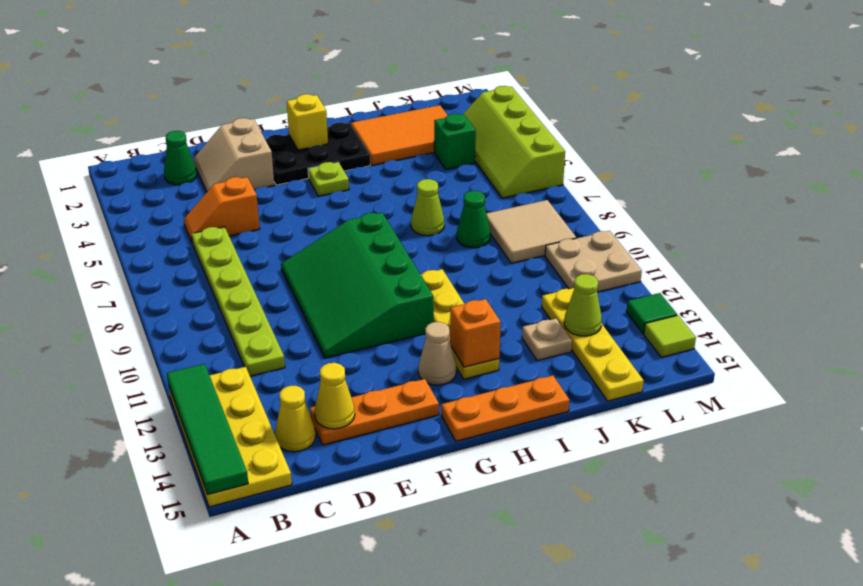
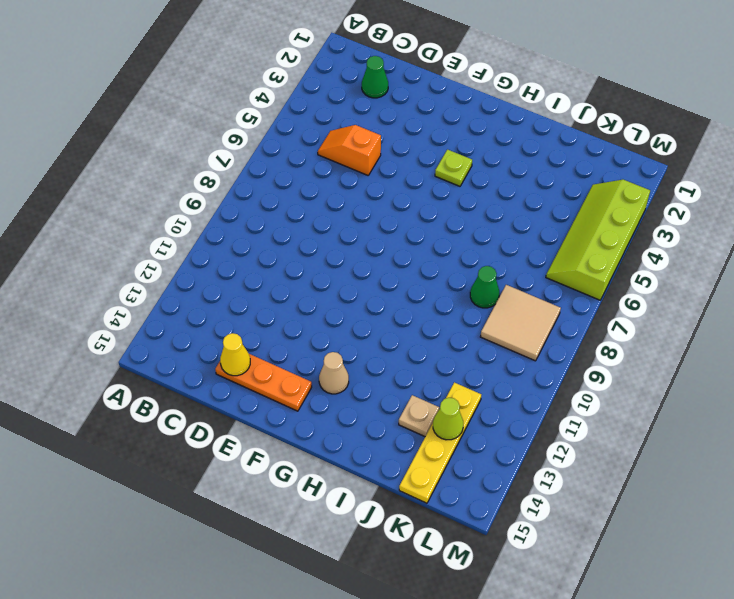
none -> yellow 2x4 plate [169,367,292,507]
none -> lime 1x6 plate [192,227,285,376]
none -> yellow 1x1 cone [275,386,316,452]

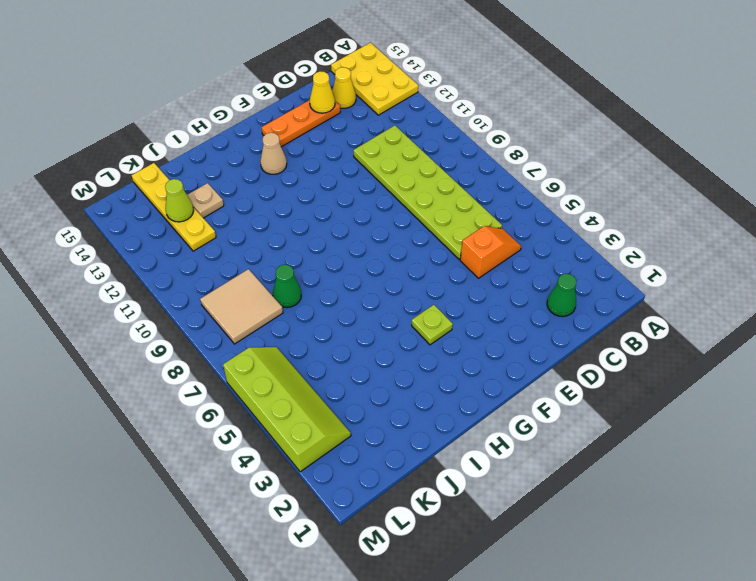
yellow 2x3 plate [331,43,418,115] -> yellow 2x4 plate [169,367,292,507]
lime 2x6 plate [353,125,502,260] -> lime 1x6 plate [192,227,285,376]
none -> tan 2x2 slope [194,118,274,192]
none -> green 3x4 slope [281,213,434,358]
none -> black 2x3 plate [265,122,370,185]

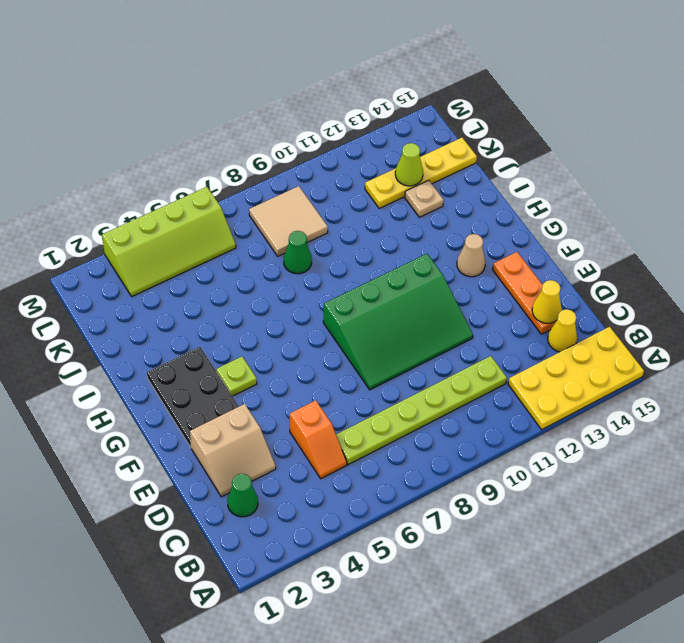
none -> orange 1x3 plate [441,376,570,441]
none -> yellow 1x4 plate [420,269,499,379]
none -> orange 2x3 tile [351,105,447,165]

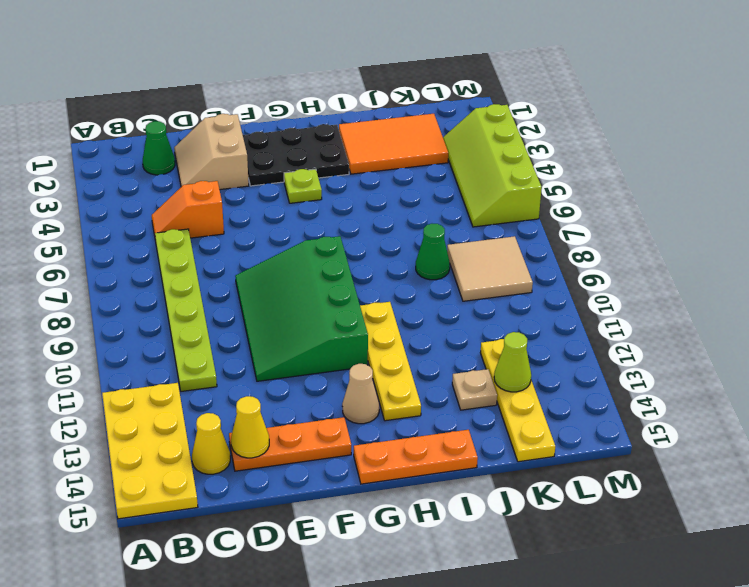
none -> lime 1x1 cone [411,179,444,236]
none -> green 1x1 brick [434,114,476,169]
none -> tan 2x2 plate [545,231,642,292]

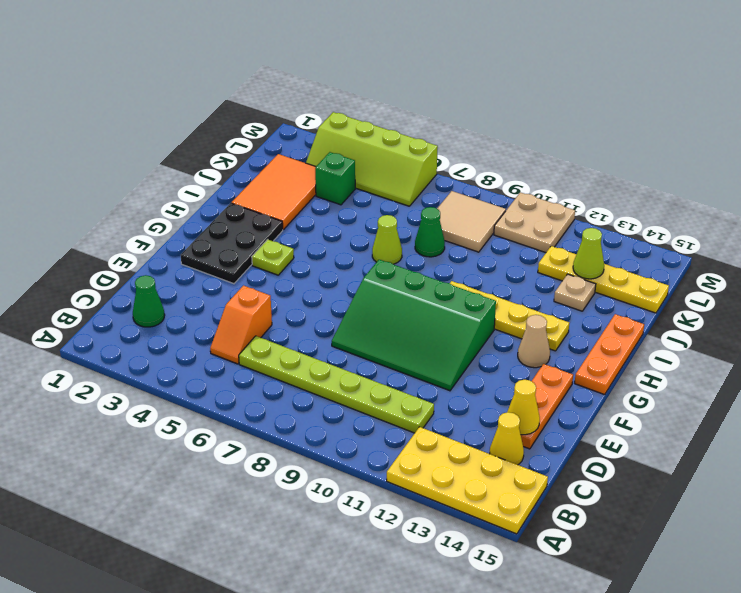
none -> tan 2x2 slope [194,118,274,192]
none -> green 1x1 tile [627,293,677,334]
none -> lime 1x1 tile [644,315,696,357]

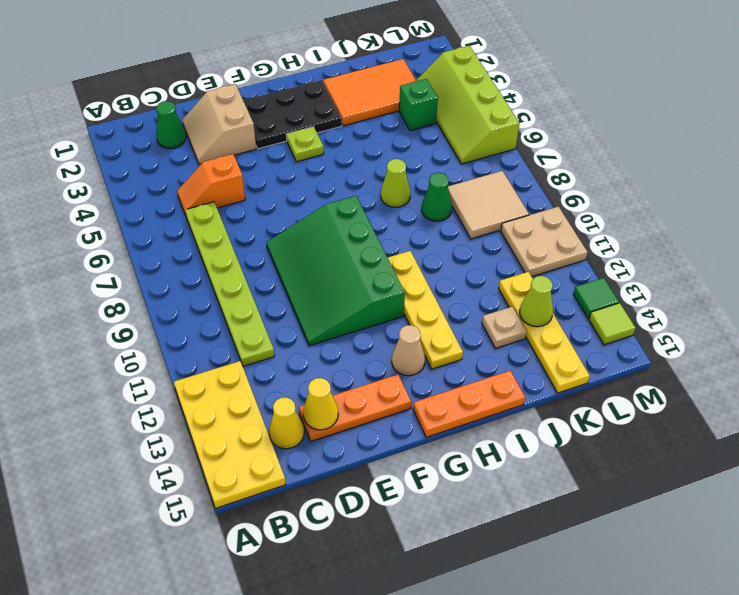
none -> green 1x4 tile [167,364,248,495]
none -> yellow 1x1 brick [287,94,328,150]
none -> orange 1x1 brick [450,299,501,367]

